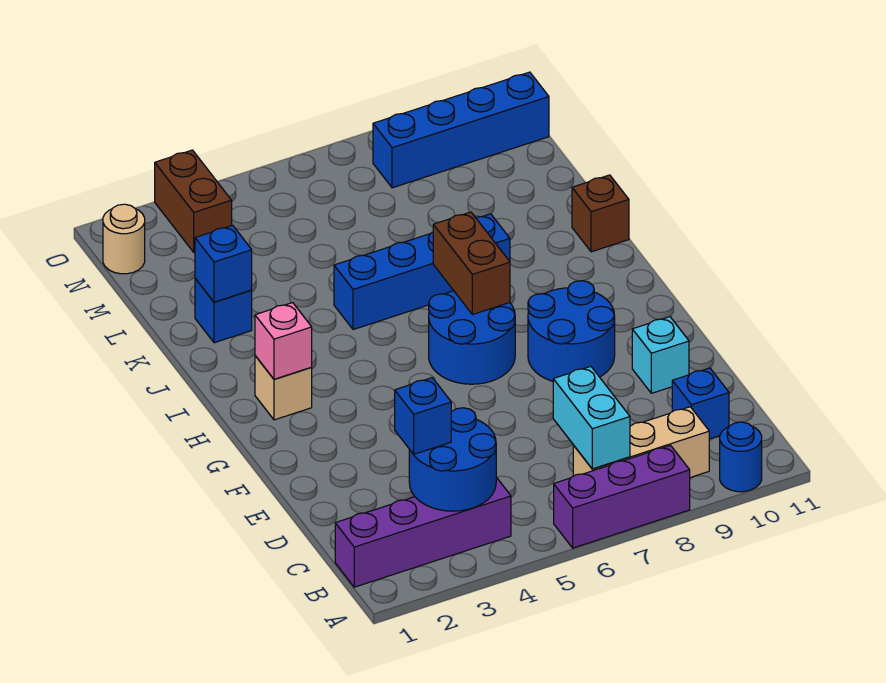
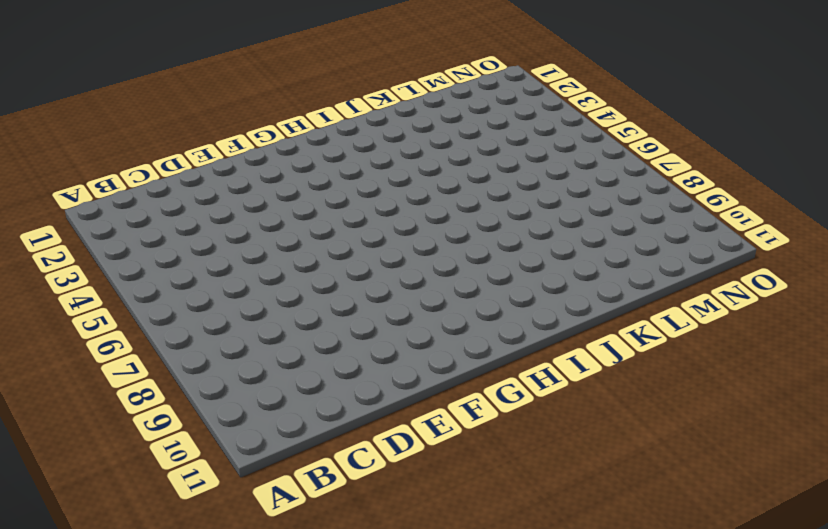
none -> purple 1x3 brick [554,446,690,548]
none -> blue 1x1 round brick [720,422,762,492]
none -> purple 1x4 brick [335,477,511,587]

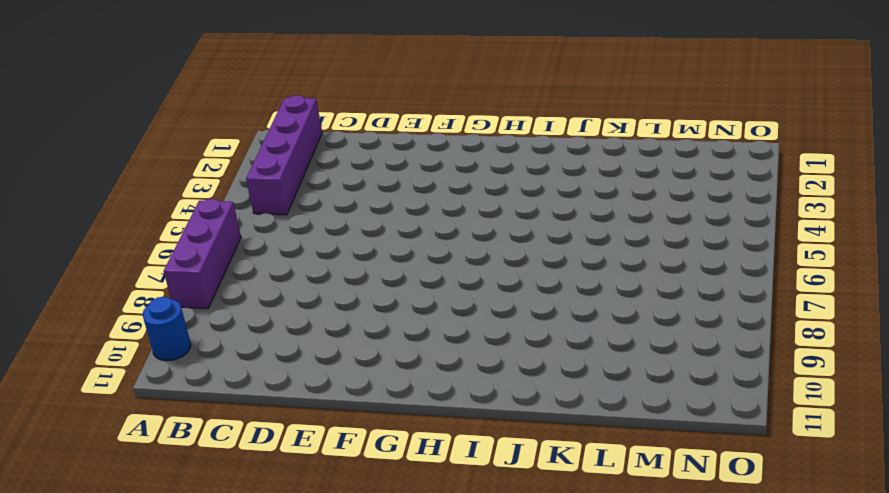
none -> tan 1x3 brick [573,407,709,478]
none -> blue 1x1 brick [672,368,729,439]
none -> cyan 1x1 brick [632,317,689,393]

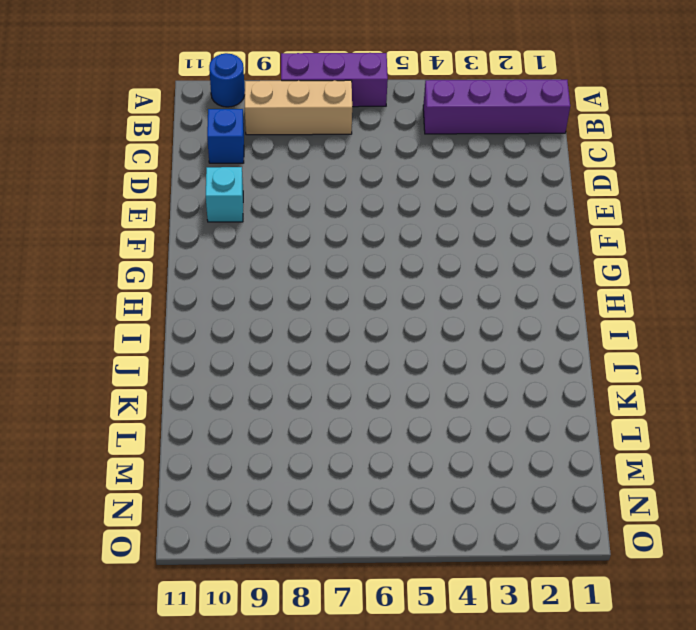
none -> blue 2x2 round brick [528,281,615,381]
none -> blue 2x2 round brick [429,291,515,384]
none -> tan 1x1 brick [255,356,312,420]

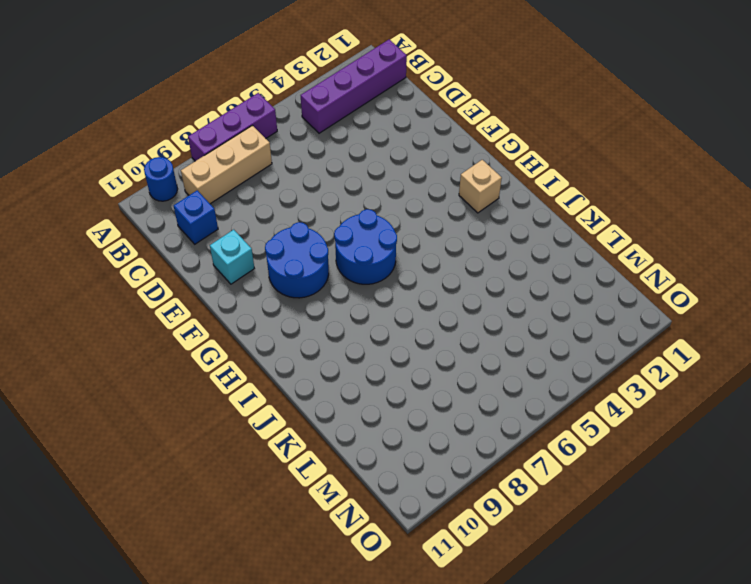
none -> blue 1x4 brick [334,214,510,330]
none -> brown 1x1 brick [572,175,629,252]
none -> blue 1x1 brick [195,279,252,343]

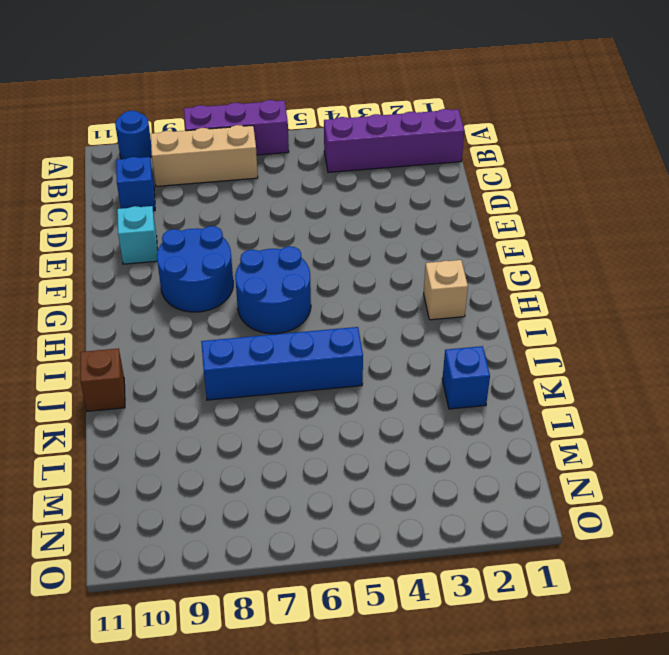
none -> tan 1x1 round brick [103,204,145,274]
none -> brown 1x2 brick [155,150,232,252]
none -> blue 1x4 brick [373,72,549,188]

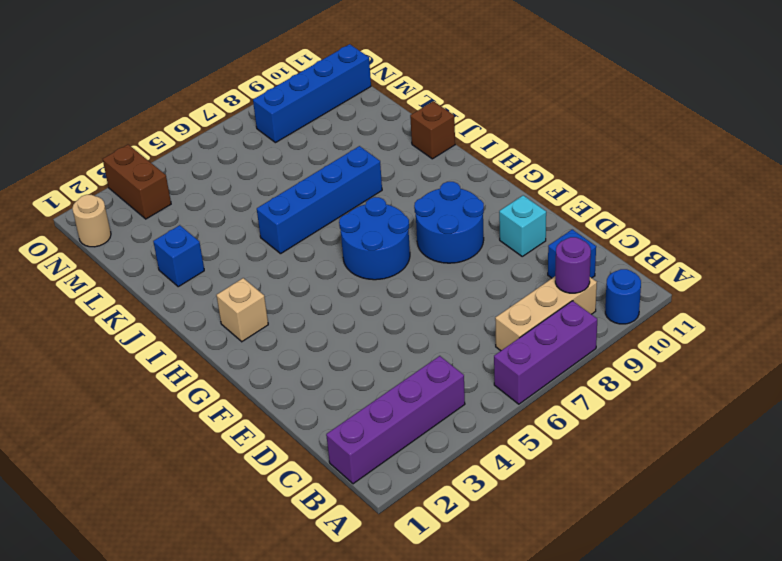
purple 1x1 round brick [555,237,591,293] -> none
none -> blue 2x2 round brick [409,408,496,511]
none -> cyan 1x2 brick [553,366,630,469]
none -> pink 1x1 brick [255,303,312,379]

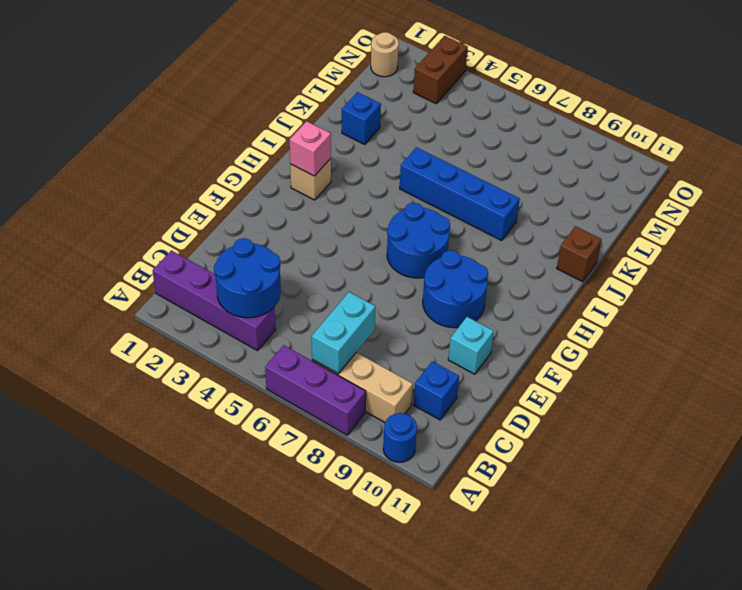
none -> blue 1x4 brick [373,72,549,188]
none -> brown 1x2 brick [433,212,510,315]
none -> blue 1x1 brick [195,225,252,302]

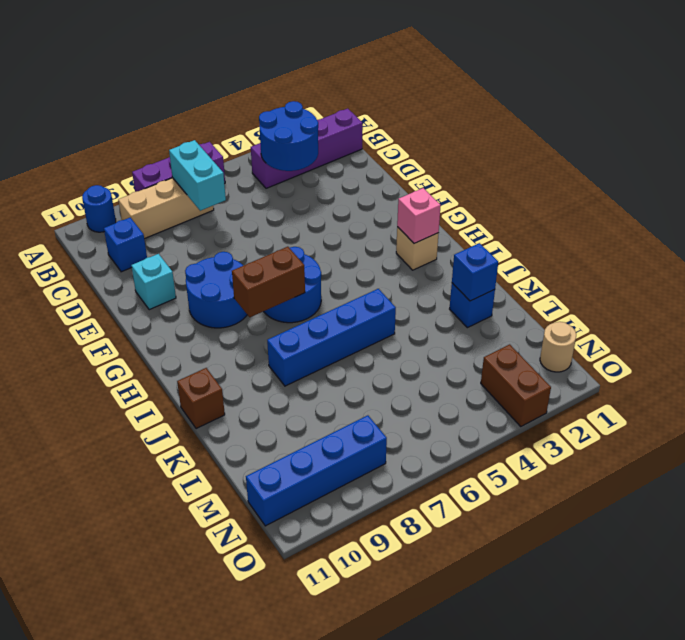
brown 1x2 brick [232,247,305,317] -> brown 1x2 brick turned to [433,212,510,315]
none -> blue 1x1 brick [395,378,451,454]

